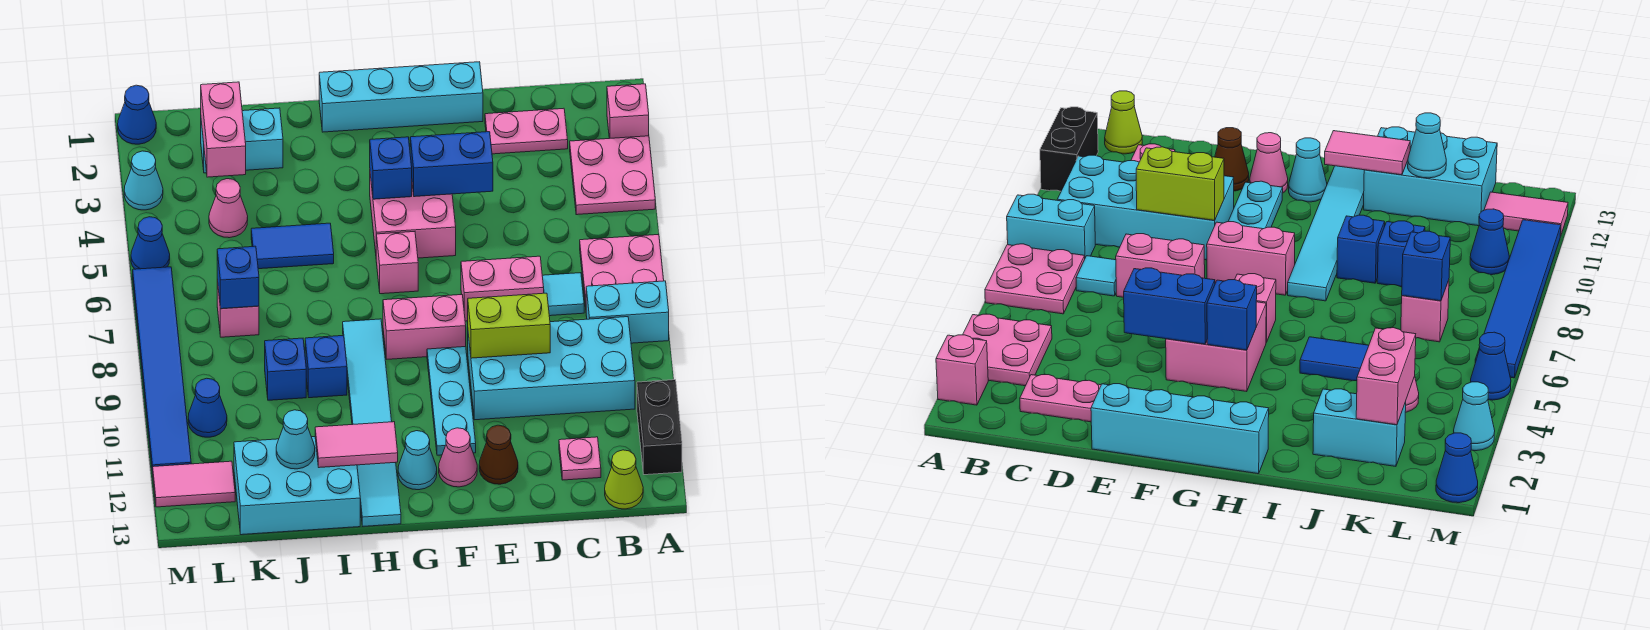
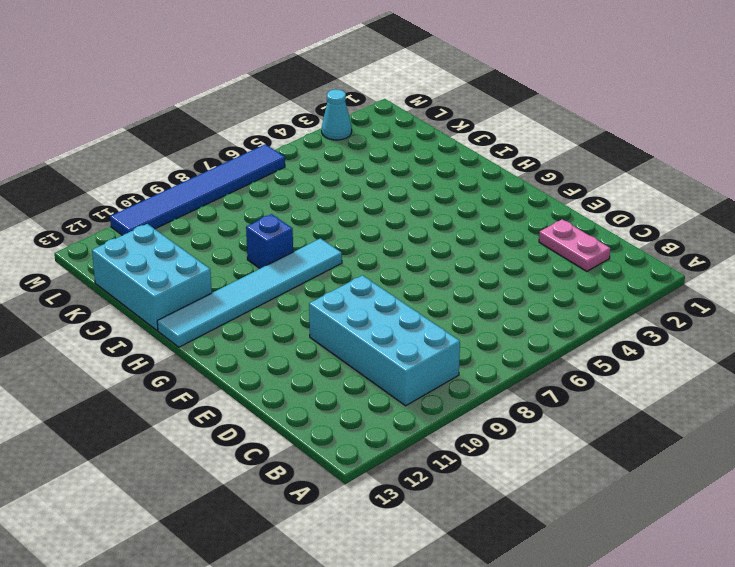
none -> pink 1x1 brick [607,84,649,138]
none -> pink 2x2 plate [570,136,655,215]
none -> pink 2x2 plate [580,235,664,307]
none -> cyan 1x2 brick [586,281,669,343]

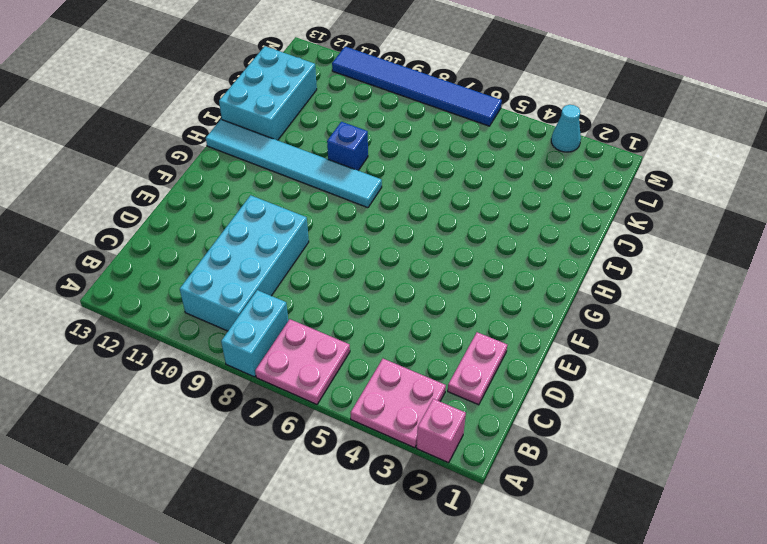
none -> black 1x2 brick [637,380,682,475]
none -> lime 1x1 cone [605,450,643,509]
none -> cyan 1x1 tile [542,273,584,316]
none -> pink 1x1 plate [559,437,601,480]

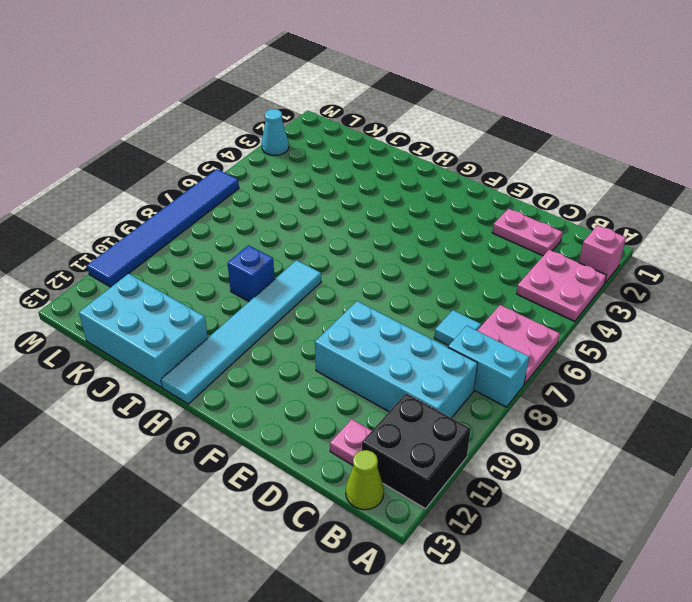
black 2x2 brick [362,393,471,509] -> black 1x2 brick [637,380,682,475]
none -> pink 1x2 brick [461,256,544,321]
none -> cyan 1x4 brick [319,62,483,132]
none -> brown 1x1 cone [479,425,518,484]
none -> pink 2x2 brick [370,175,456,258]

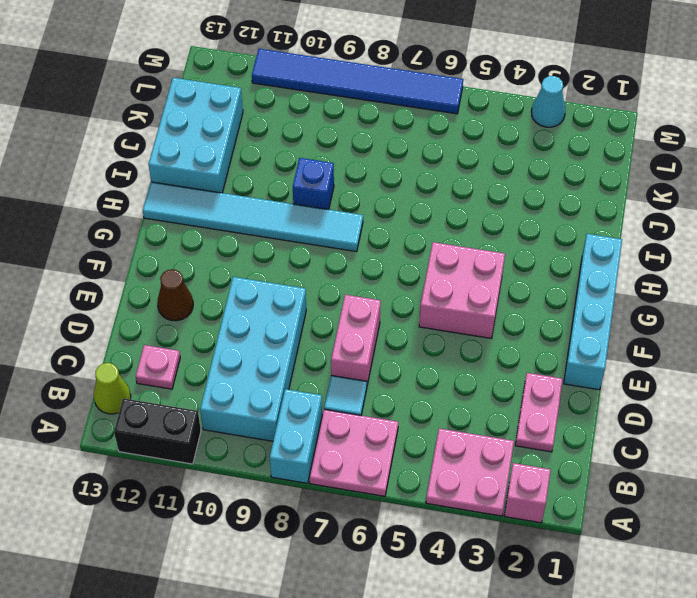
none -> pink 1x2 brick [383,295,466,359]
none -> cyan 1x3 plate [427,347,476,455]
none -> pink 1x1 cone [439,428,477,487]
none -> pink 1x1 brick [376,232,418,294]

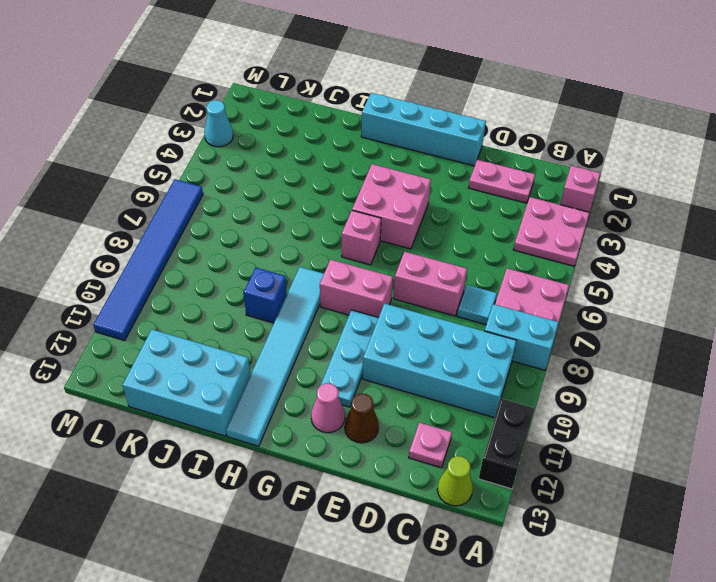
none -> cyan 1x1 cone [398,431,437,490]
none -> blue 1x2 tile [251,223,334,269]
none -> cyan 1x2 brick [201,108,283,173]
none -> blue 1x1 brick [265,338,306,400]

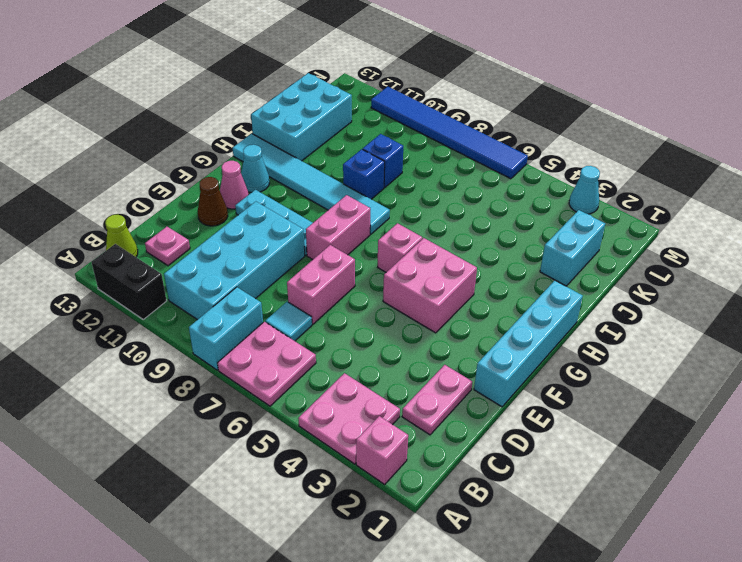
none -> blue 1x2 tile [251,223,334,269]
none -> pink 1x1 cone [209,179,248,238]
none -> pink 1x1 brick [217,280,259,337]
none -> blue 1x1 cone [188,378,227,437]

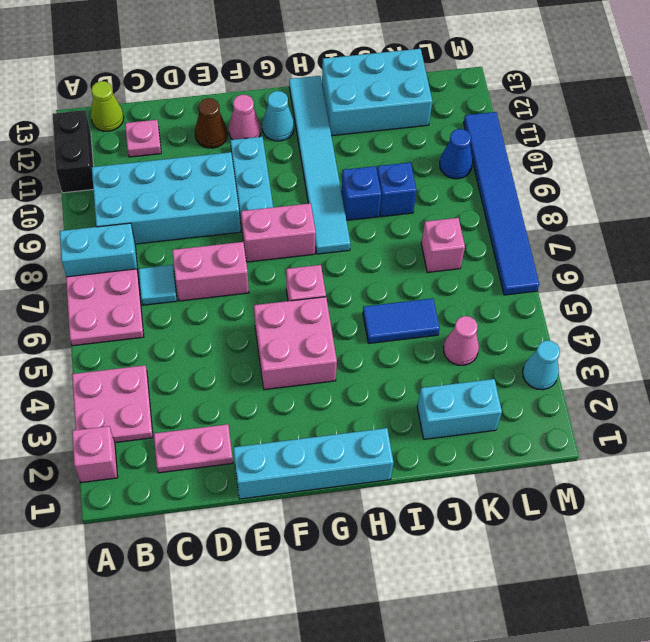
none -> pink 1x2 tile [153,461,235,507]
none -> blue 1x1 cone [118,85,156,144]
none -> blue 1x1 cone [131,217,170,269]
none -> lime 1x2 brick [468,293,550,358]

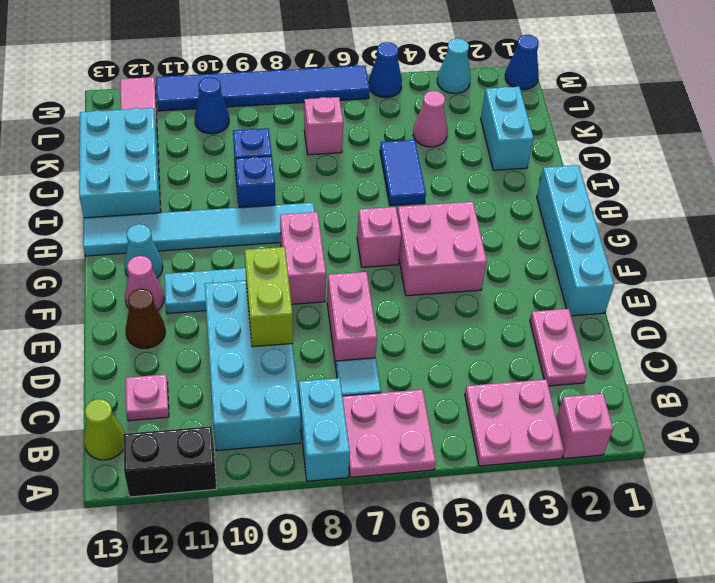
none -> blue 1x2 brick [410,132,493,197]
none -> blue 1x1 brick [370,137,412,199]
none -> pink 1x2 tile [315,422,398,468]
none -> cyan 1x1 cone [276,410,315,469]

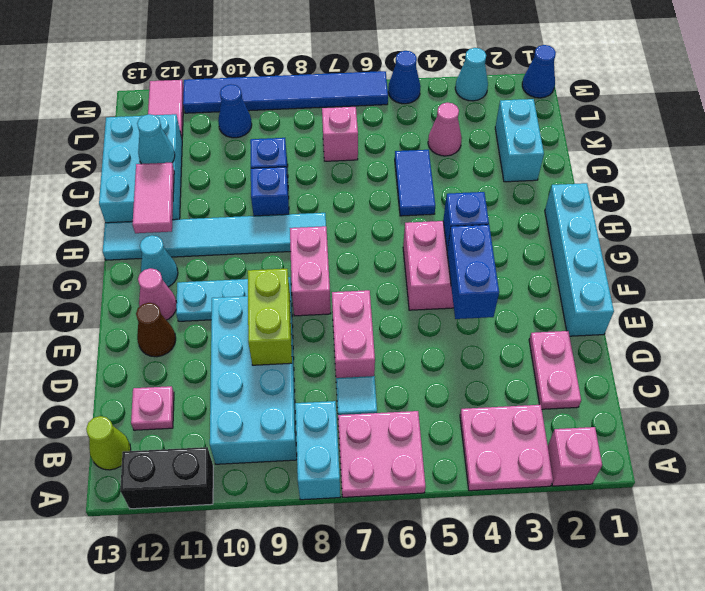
none -> pink 1x1 brick [376,232,418,294]
none -> pink 1x2 brick [201,82,246,177]
none -> blue 1x1 brick [217,246,259,309]

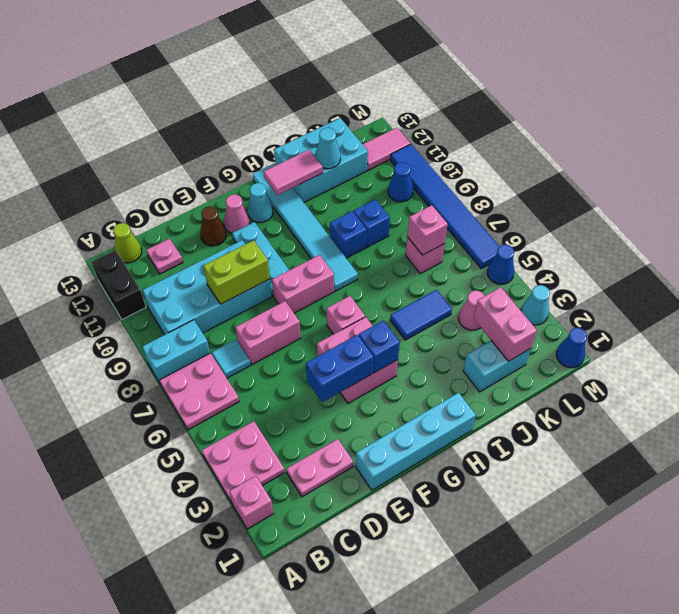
pink 1x1 brick [407,205,448,255] -> blue 1x1 brick [217,246,259,309]

